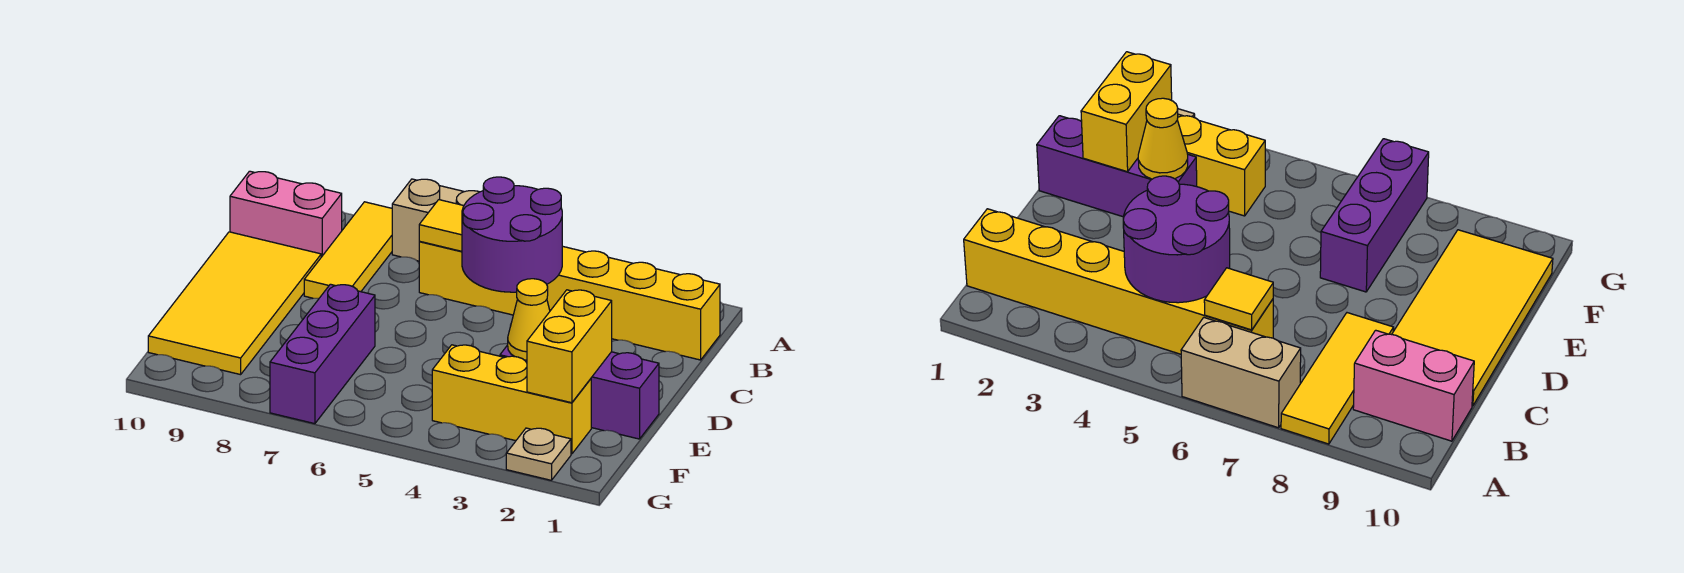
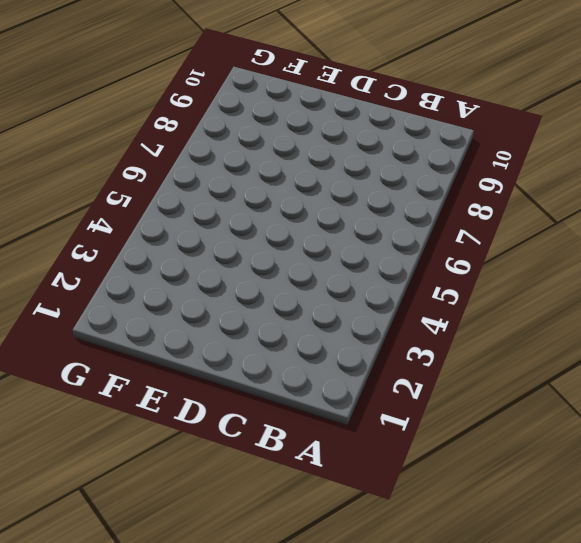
none -> tan 1x2 brick [392,179,479,261]
none -> yellow 1x3 tile [304,202,392,298]
none -> yellow 1x6 brick [419,241,720,360]

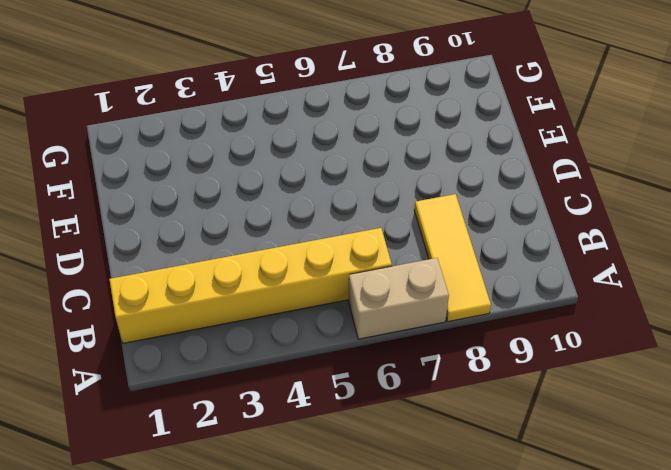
none -> pink 1x2 brick [230,171,342,257]
none -> yellow 2x4 tile [148,232,321,375]
none -> purple 1x3 brick [500,345,659,439]

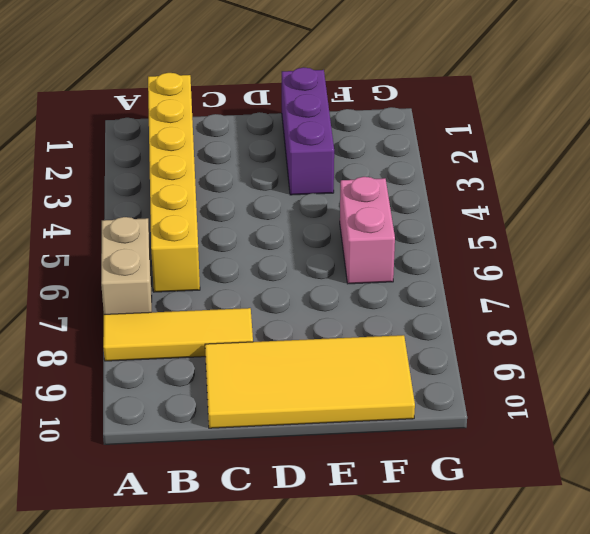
pink 1x2 brick [340,177,395,284] -> pink 1x2 brick moved to [230,171,342,257]
none -> purple 1x3 brick [270,284,375,424]
none -> yellow 1x3 brick [432,345,591,454]
none -> tan 1x1 plate [506,428,571,480]

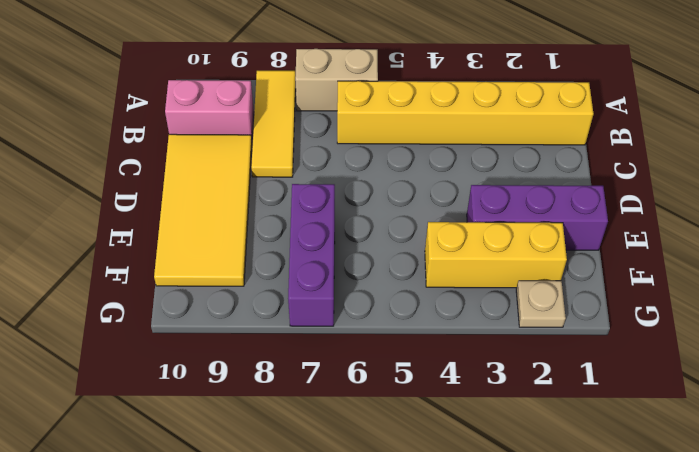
none -> purple 2x2 round brick [462,177,562,292]
none -> yellow 1x1 tile [419,200,464,251]
none -> yellow 1x2 brick [527,290,612,403]

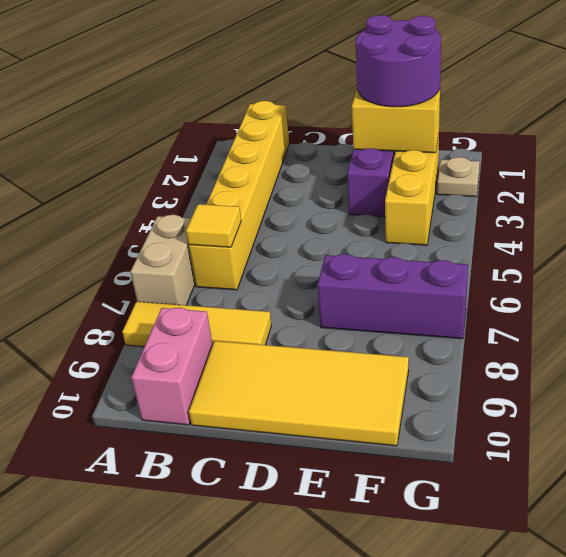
purple 2x2 round brick [356,15,441,107] -> purple 2x2 round brick moved to [462,177,562,292]
none -> yellow 1x1 cone [508,279,550,360]

